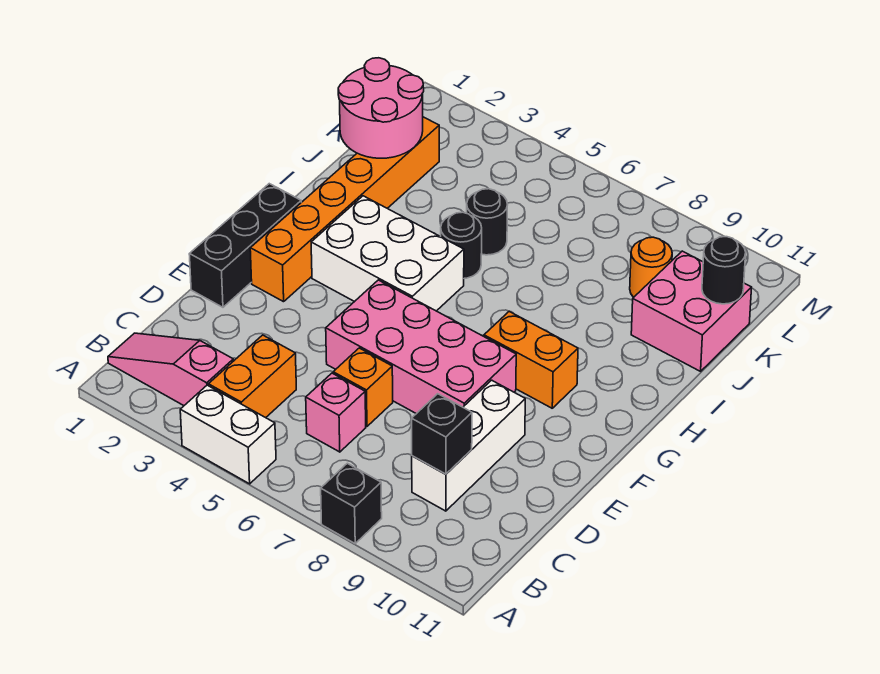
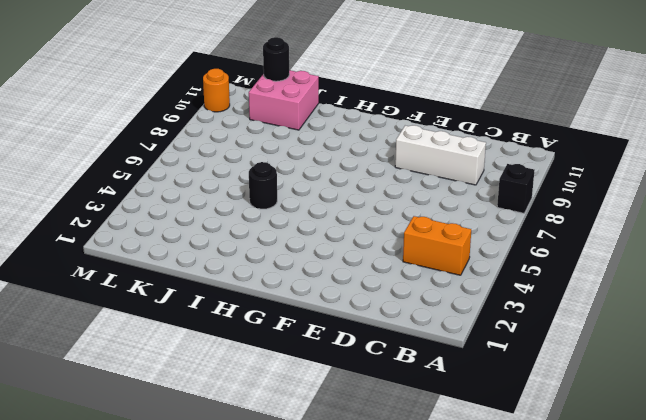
orange 1x1 round brick [203,69,230,112] -> orange 1x1 round brick moved to [630,237,672,297]
none -> white 1x2 brick [180,385,276,484]
none -> pink 1x3 slope [108,333,233,406]
none -> pink 1x1 brick [306,373,366,452]

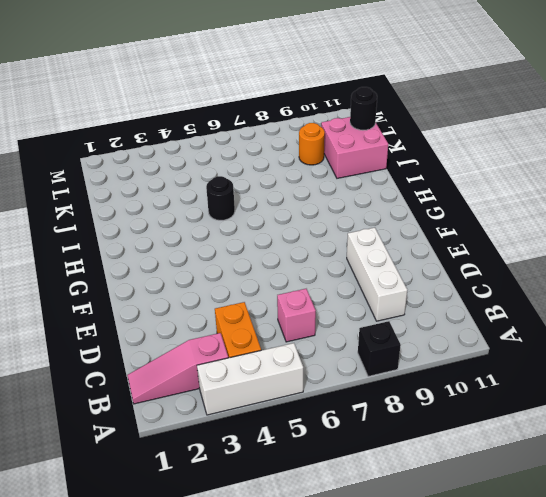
white 1x3 brick [197,343,303,415] -> white 1x2 brick [180,385,276,484]
none -> orange 1x1 brick [333,348,393,426]
none -> black 1x3 brick [189,184,301,307]
none -> pink 2x4 brick [326,280,516,414]

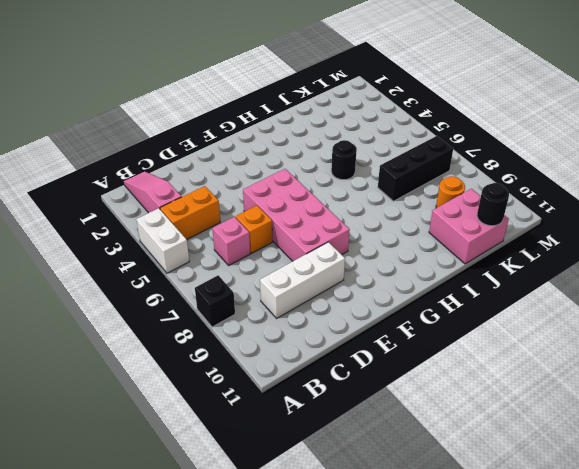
black 1x3 brick [378,136,453,201] -> black 1x3 brick moved to [189,184,301,307]
none -> orange 1x6 brick [250,117,439,302]
none -> white 2x3 brick [311,196,464,311]
none -> orange 1x2 brick [484,311,578,408]

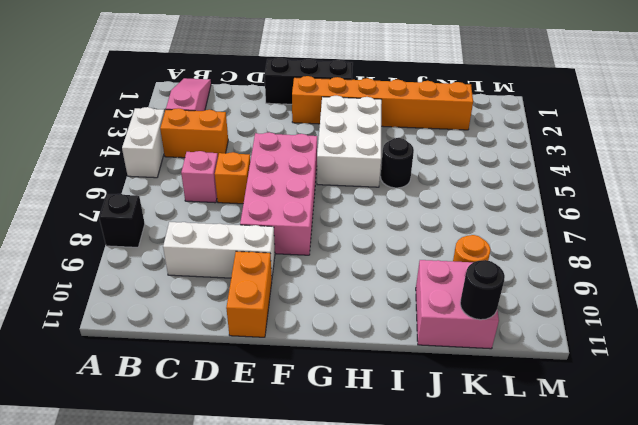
orange 1x2 brick [226,251,272,337] -> orange 1x2 brick moved to [484,311,578,408]
none -> black 1x1 round brick [467,189,508,255]
none -> black 1x1 brick [412,394,472,474]
none -> pink 2x2 round brick [338,58,424,158]

